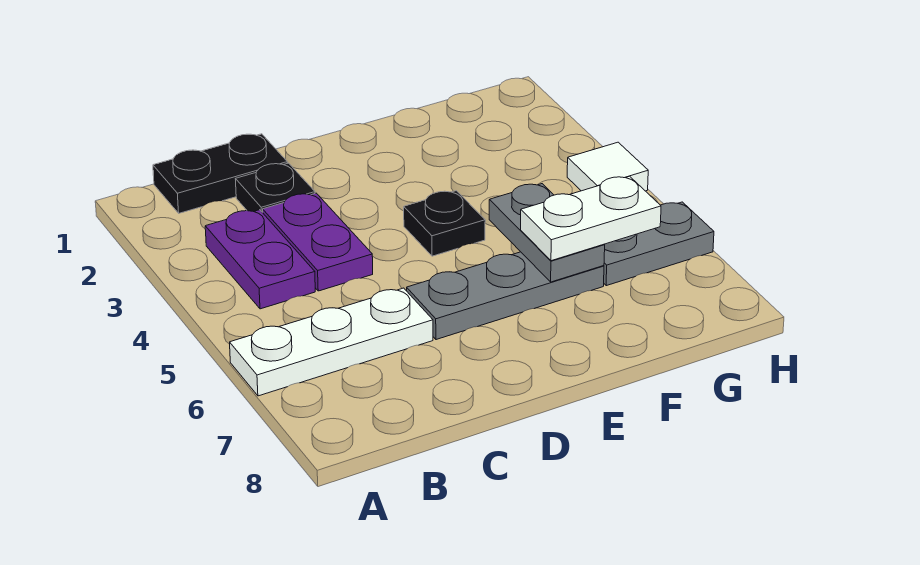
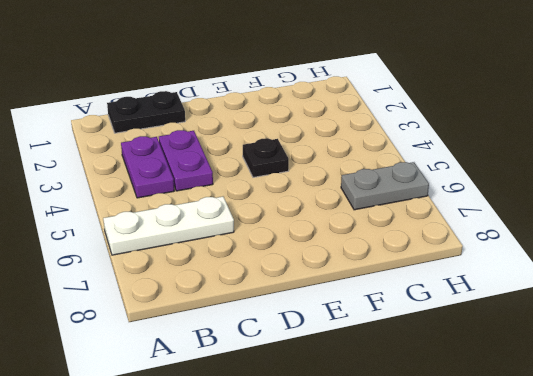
none -> black 1x1 plate [236,163,315,213]
none -> grey 1x3 plate [407,252,604,340]

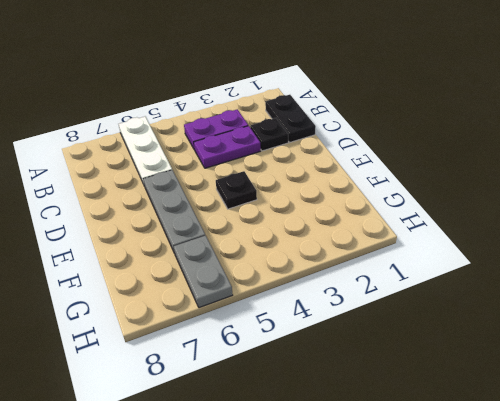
none -> white 1x1 tile [567,142,648,191]
none -> grey 1x2 plate [489,184,605,282]

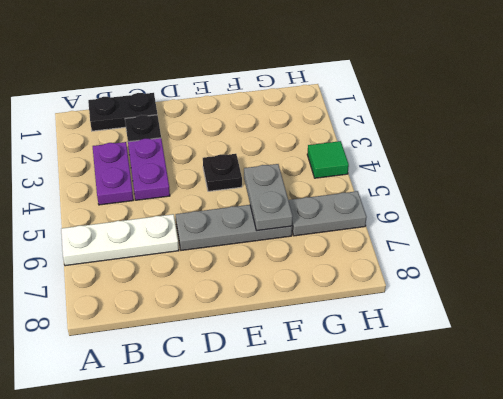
green 1x1 tile [307,141,349,178] -> white 1x1 tile [567,142,648,191]
none -> white 1x2 plate [521,176,661,261]

